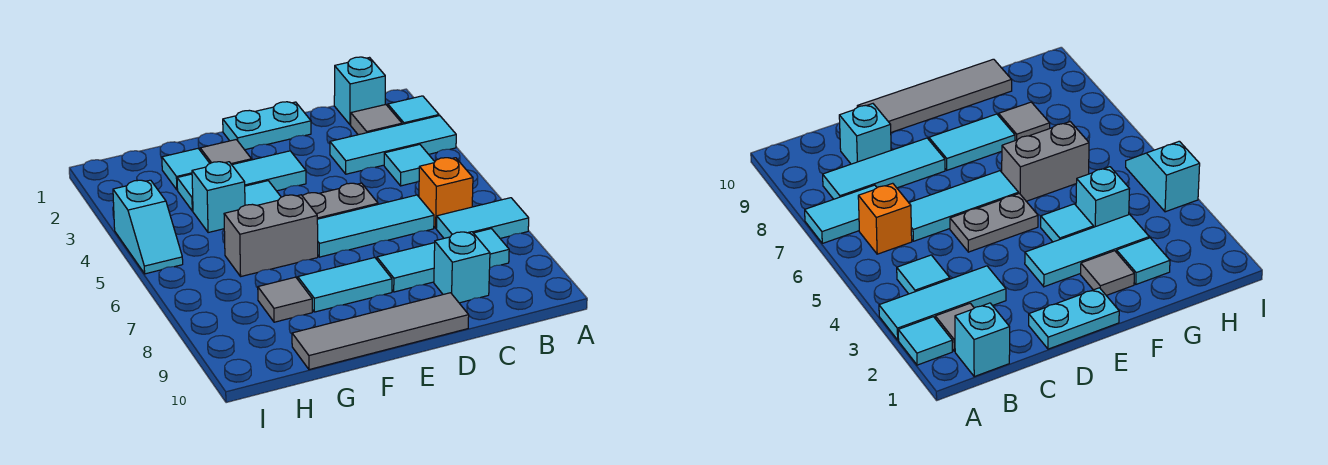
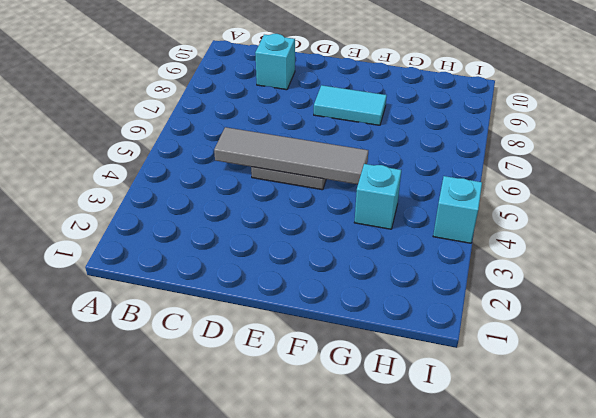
grey 1x4 tile [214,127,368,184] -> grey 1x4 tile moved to [292,293,469,370]
none -> cyan 1x1 tile [388,96,439,124]
none -> cyan 1x3 tile [330,116,456,174]
none -> cyan 1x2 tile [436,198,529,238]

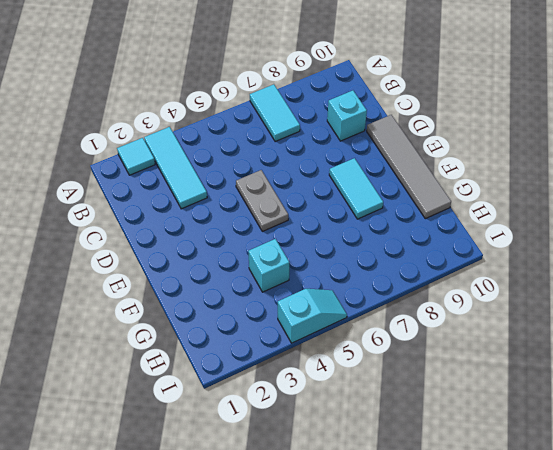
none -> cyan 1x1 brick [334,57,385,125]
none -> grey 1x1 tile [351,104,402,135]
none -> cyan 1x1 tile [384,144,435,186]

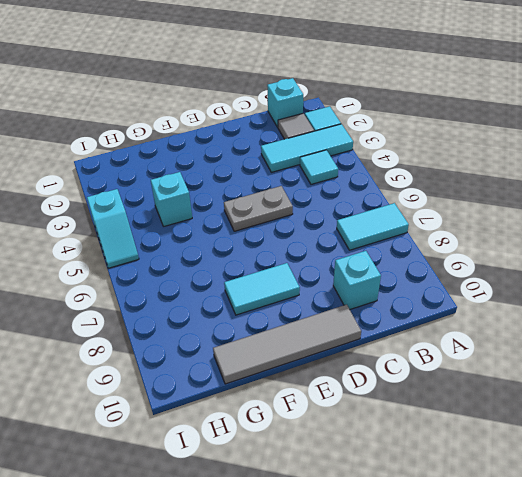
none -> orange 1x1 brick [419,158,473,228]
none -> cyan 1x3 tile [377,229,509,292]
none -> cyan 1x3 tile [317,195,434,257]

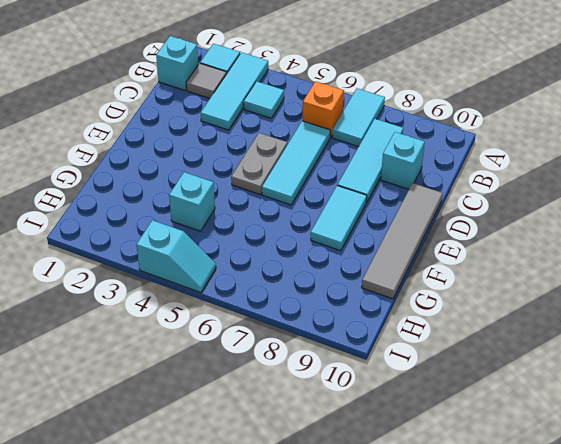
none -> cyan 1x2 plate [223,102,311,150]
none -> cyan 1x3 tile [177,151,306,211]
none -> grey 1x1 tile [200,140,252,165]

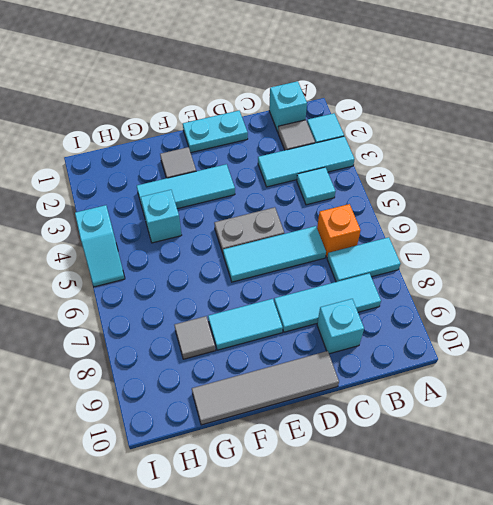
none -> cyan 1x1 tile [245,181,281,205]
none -> grey 1x2 brick [224,195,318,276]
none -> cyan 1x1 tile [162,149,210,190]

